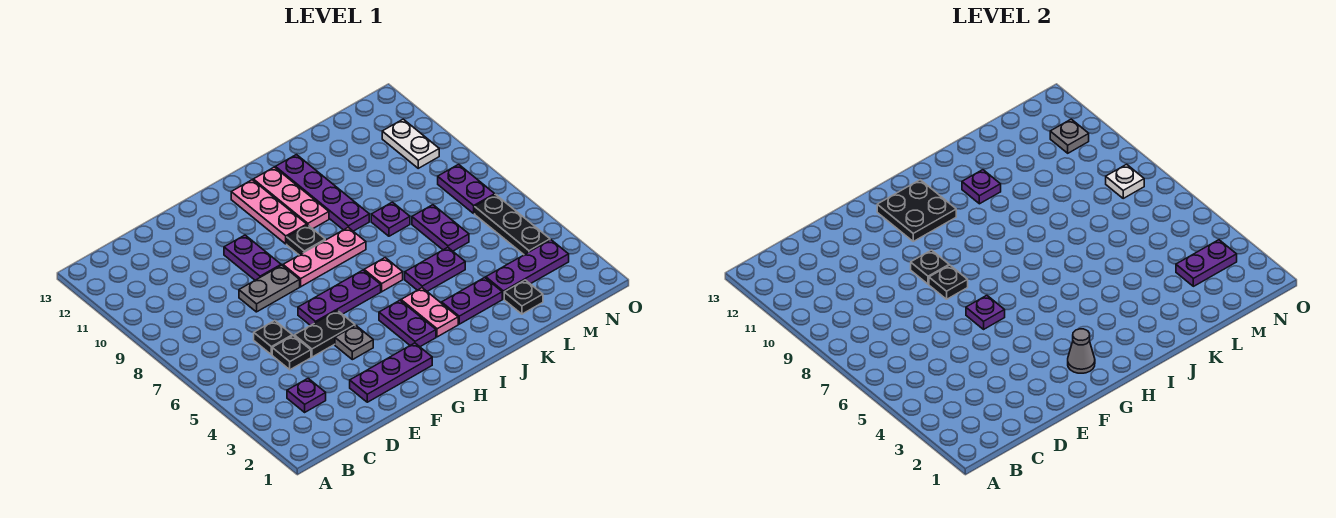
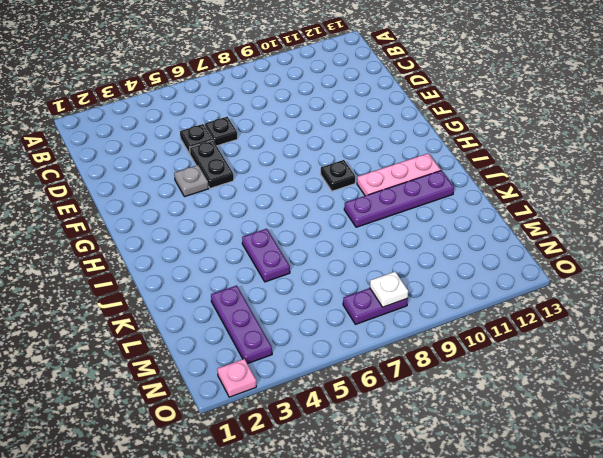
pink 1x1 plate [217,359,256,397] -> pink 1x1 plate moved to [364,258,403,292]
none -> purple 1x1 plate [287,378,326,412]
none -> purple 1x3 plate [350,343,432,402]
none -> grey 1x2 plate [239,265,300,312]
none -> purple 1x3 plate [298,270,381,326]

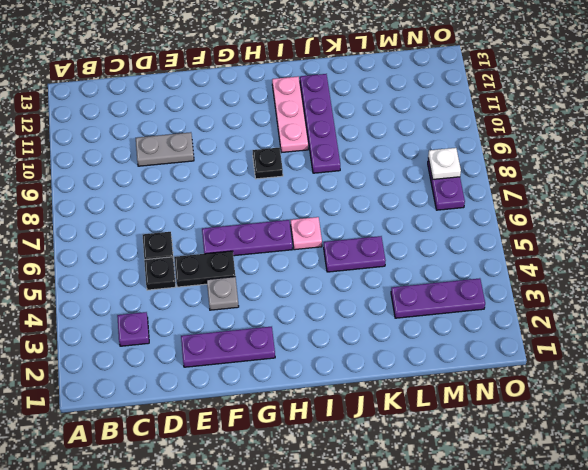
grey 1x2 plate [136,132,194,166] -> grey 1x2 plate moved to [239,265,300,312]
none -> purple 1x2 plate [224,235,281,280]
none -> pink 1x3 plate [283,227,366,287]
none -> purple 1x2 plate [379,300,436,347]
none -> pink 1x3 plate [231,180,307,244]

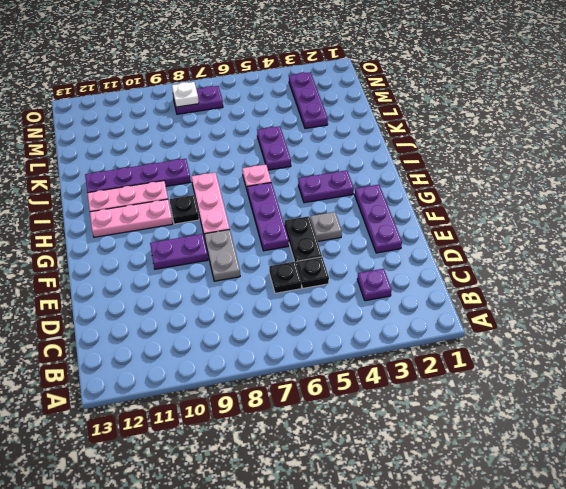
none -> pink 1x2 plate [401,288,458,337]
none -> purple 1x2 plate [442,278,502,324]
none -> purple 1x1 plate [371,202,410,236]
none -> black 1x1 plate [504,280,543,314]

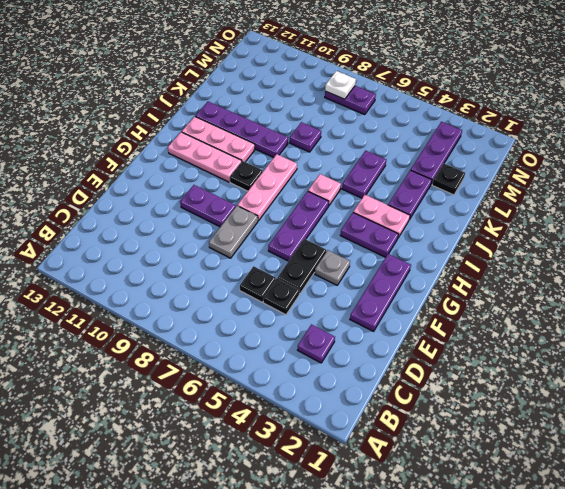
none -> purple 1x2 plate [412,205,469,251]
none -> black 1x3 plate [475,195,550,255]
none -> white 1x2 plate [382,119,439,168]
none -> purple 1x1 plate [966,295,1005,329]

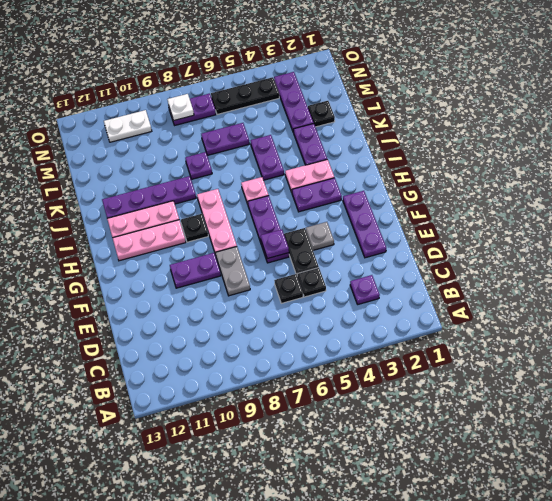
none -> black 1x1 plate [929,265,968,299]
none -> black 1x1 plate [911,250,949,284]
none -> grey 1x1 cone [1068,329,1095,373]
none -> black 2x2 plate [877,180,956,241]

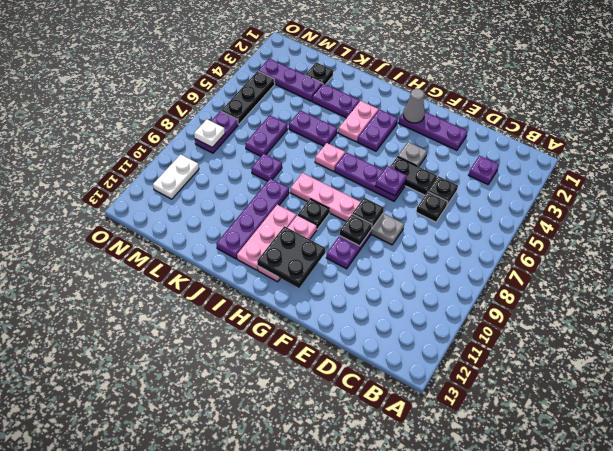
none -> purple 1x1 plate [962,170,1001,204]
none -> purple 1x2 plate [1176,240,1237,286]
none -> grey 1x1 plate [1050,119,1089,153]

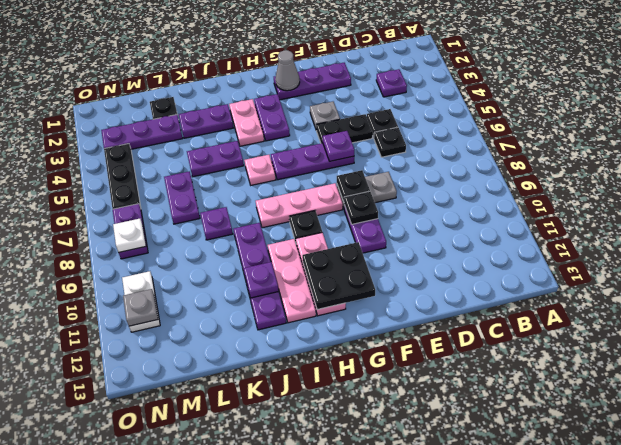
none -> purple 1x2 plate [1176,240,1237,286]

